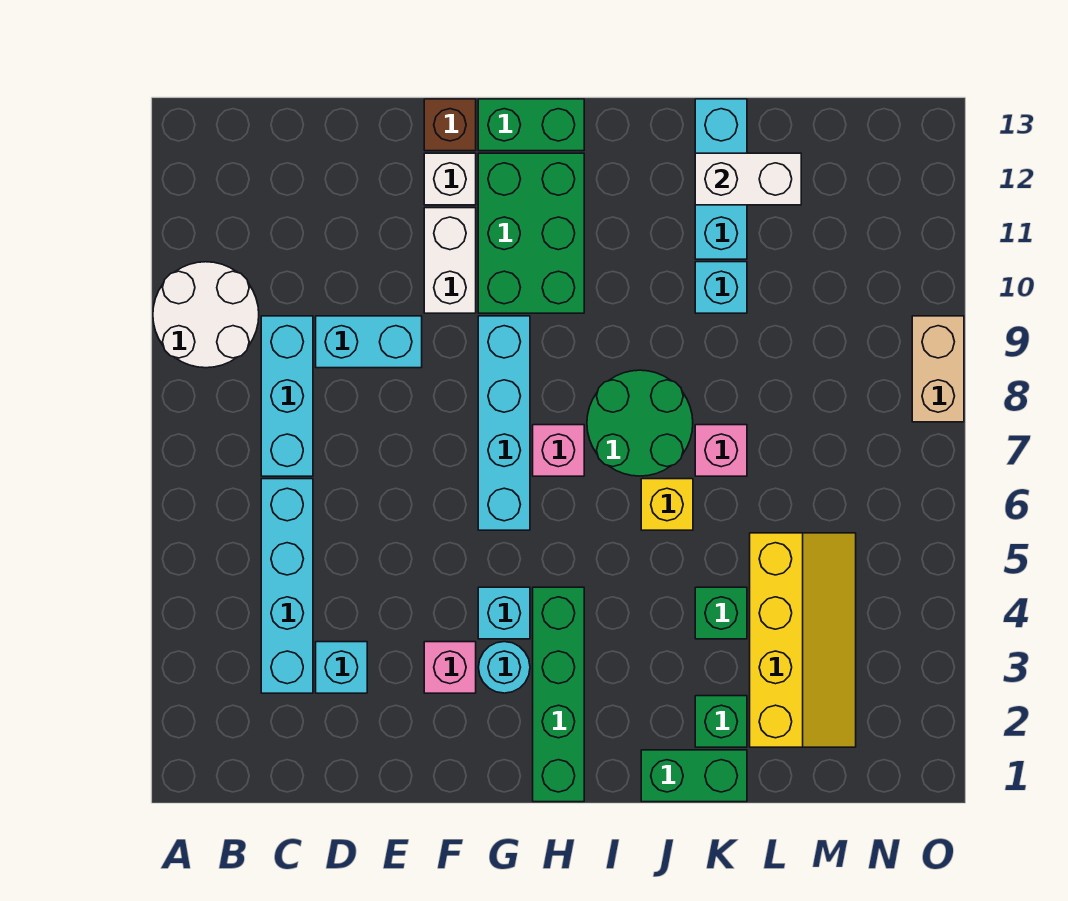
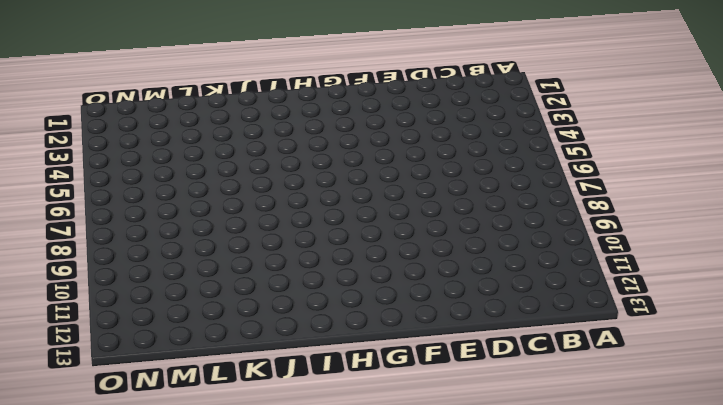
none -> white 2x2 round brick [153,262,259,368]
none -> cyan 1x4 brick [261,479,313,693]
none -> cyan 1x3 brick [261,316,313,476]

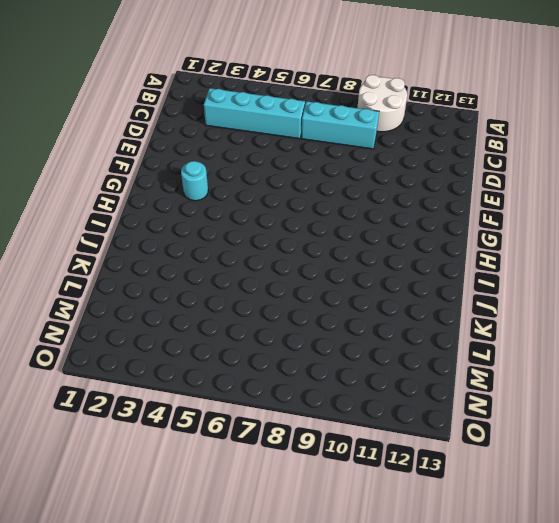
none -> cyan 1x1 brick [316,642,367,693]
none -> cyan 1x2 brick [316,316,422,368]
none -> pink 1x1 brick [424,642,476,693]

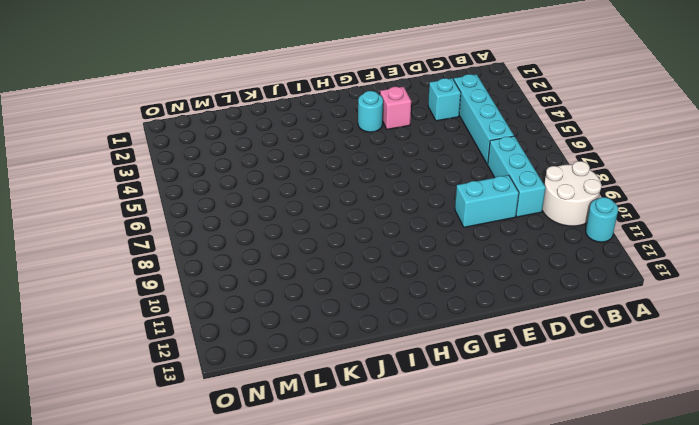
cyan 1x1 round brick [586,197,618,242] -> none
none -> white 1x2 brick [424,208,476,313]
none -> white 1x1 brick [424,153,476,205]
none -> brown 1x1 brick [424,99,476,151]

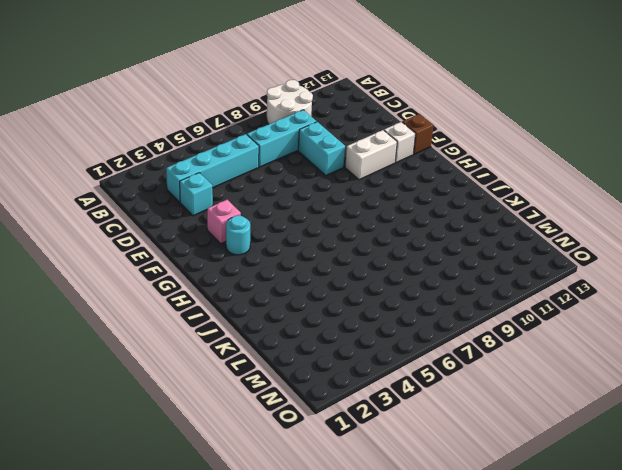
none -> cyan 1x1 brick [478,587,530,639]
none -> cyan 1x4 brick [478,316,530,530]
none -> green 2x3 brick [478,153,584,313]

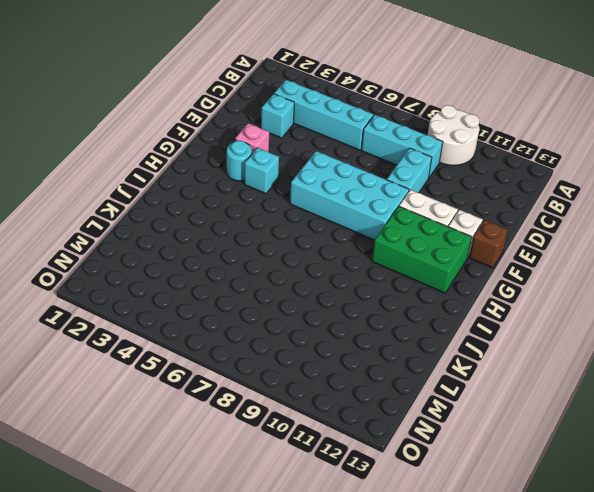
cyan 2x4 brick [290,151,409,240] -> cyan 1x4 brick [478,316,530,530]
none -> green 1x2 brick [478,99,584,151]
none -> green 1x4 brick [533,587,584,802]
none -> pink 1x1 brick [533,425,584,476]

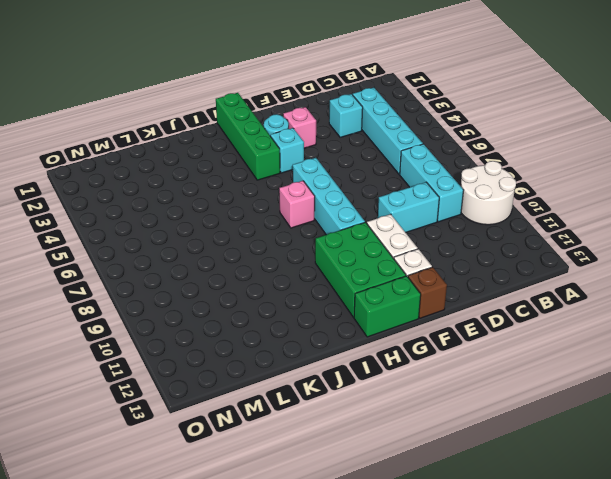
none -> green 2x2 round brick [587,370,693,476]
none -> green 1x2 brick [641,750,747,802]
none -> yellow 1x1 brick [641,479,693,530]

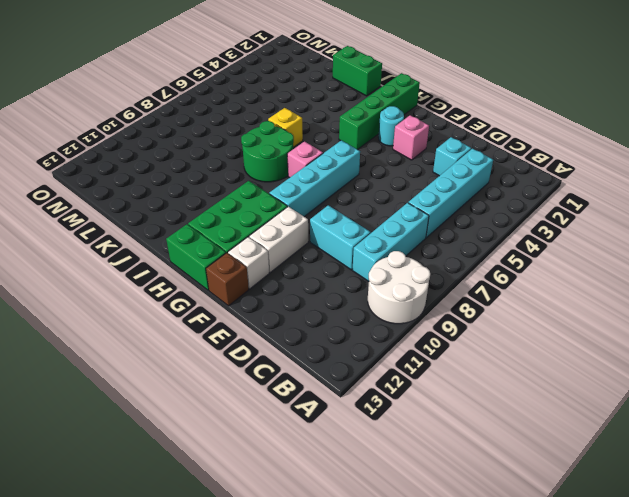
none -> cyan 1x1 brick [478,587,530,639]
none -> green 1x1 brick [695,696,747,747]
none -> green 1x1 brick [695,587,747,639]

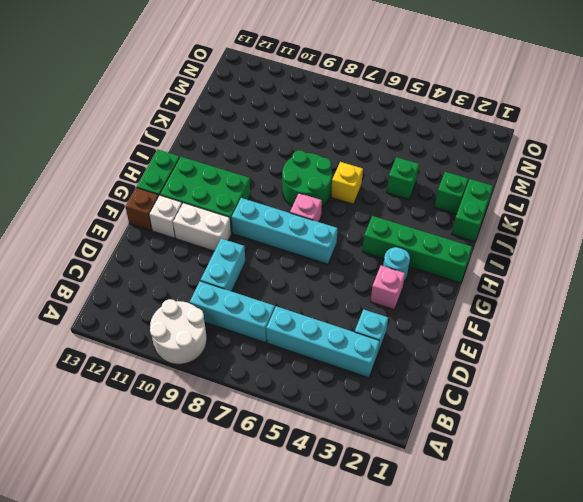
none -> cyan 1x1 brick [478,587,530,639]
none -> pink 1x1 brick [695,425,747,476]
none -> cyan 1x1 brick [695,262,747,313]

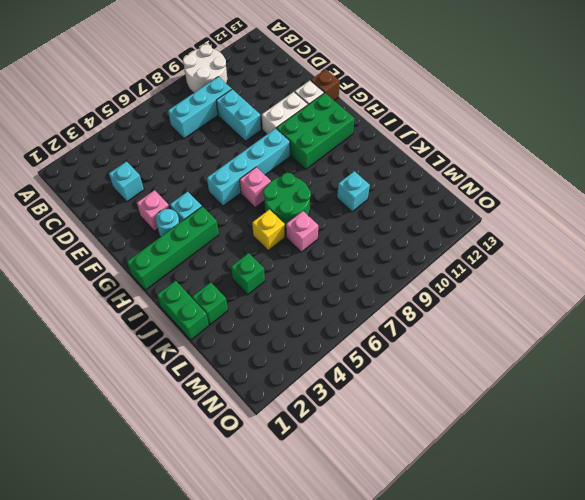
none -> cyan 1x4 brick [261,479,313,693]
none -> green 1x2 brick [478,99,584,151]
none -> cyan 1x3 brick [695,99,747,259]

